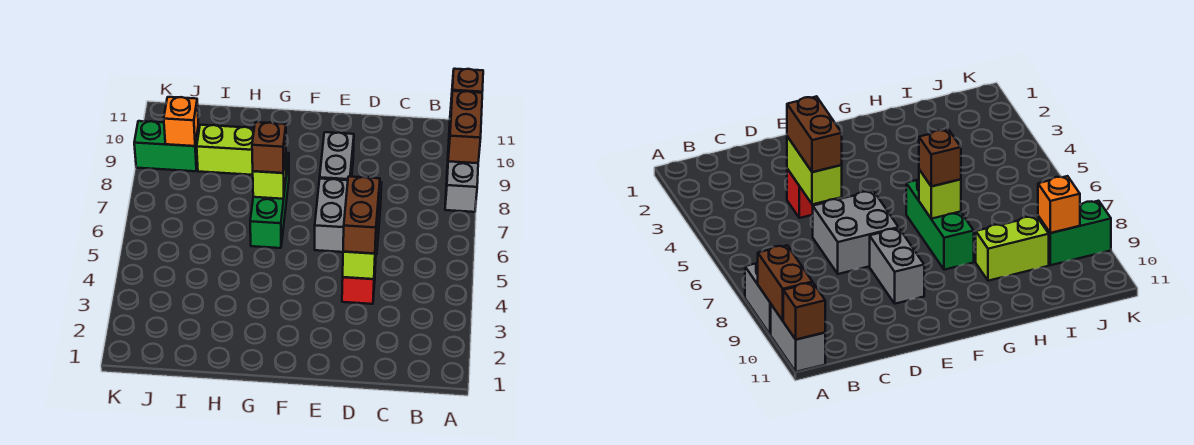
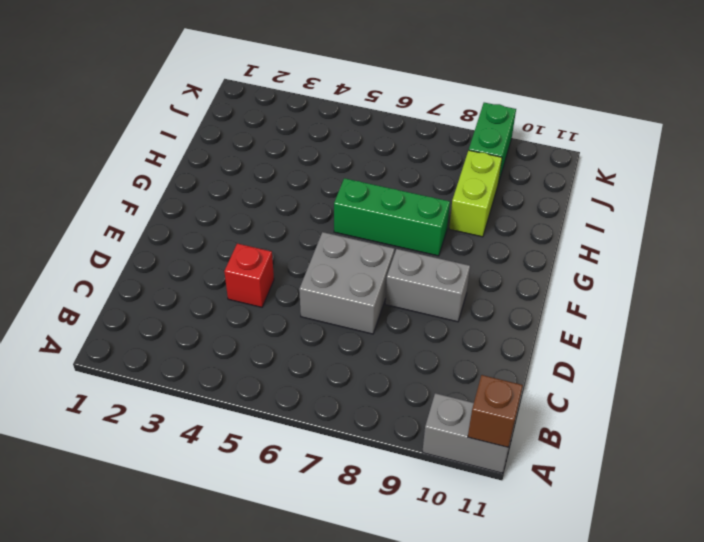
none -> grey 1x2 brick [445,151,478,212]
none -> brown 1x2 brick [448,91,482,163]
none -> lime 1x2 brick [343,210,379,279]

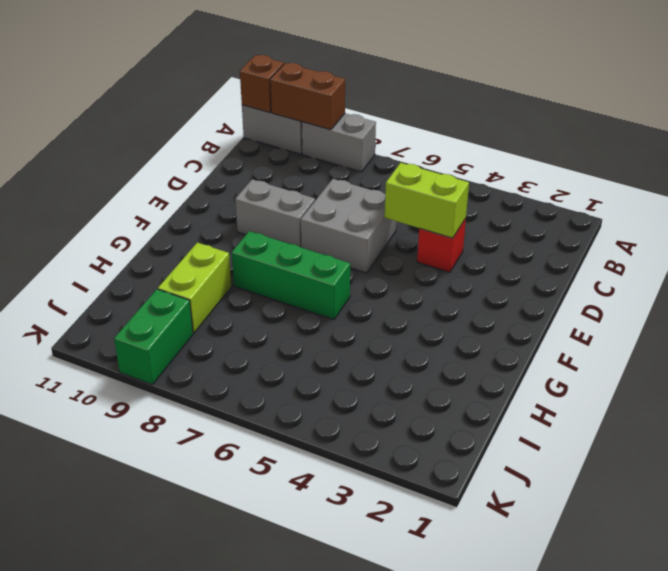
none -> lime 1x1 brick [253,156,286,199]
none -> orange 1x1 brick [164,97,198,146]
none -> brown 1x2 brick [343,177,380,254]

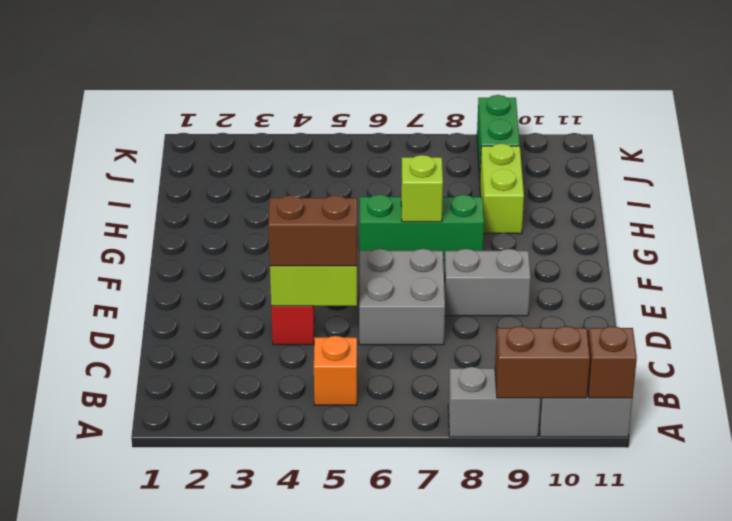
orange 1x1 brick [314,336,357,405] -> orange 1x1 brick moved to [164,97,198,146]
none -> brown 1x1 brick [252,122,286,173]

